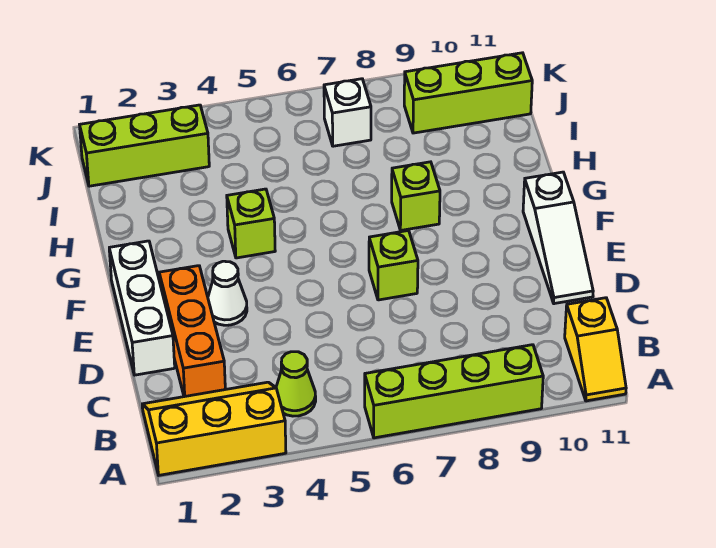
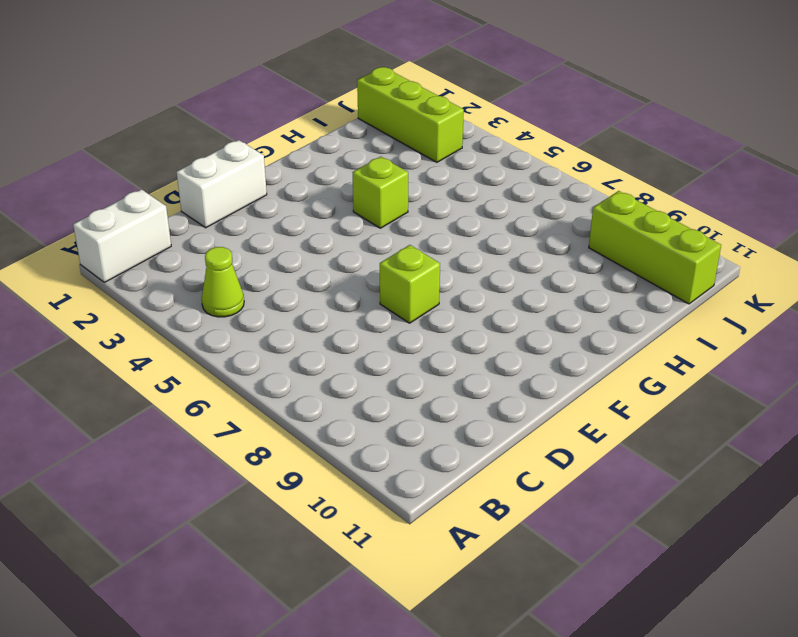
white 1x2 brick [73,189,171,282] -> yellow 2x3 slope [142,382,286,475]
white 1x2 brick [177,140,267,228] -> white 1x3 brick [109,241,175,375]
none -> lime 1x4 brick [365,345,543,438]
none -> yellow 1x2 slope [565,298,626,401]
none -> orange 1x3 brick [159,266,225,397]

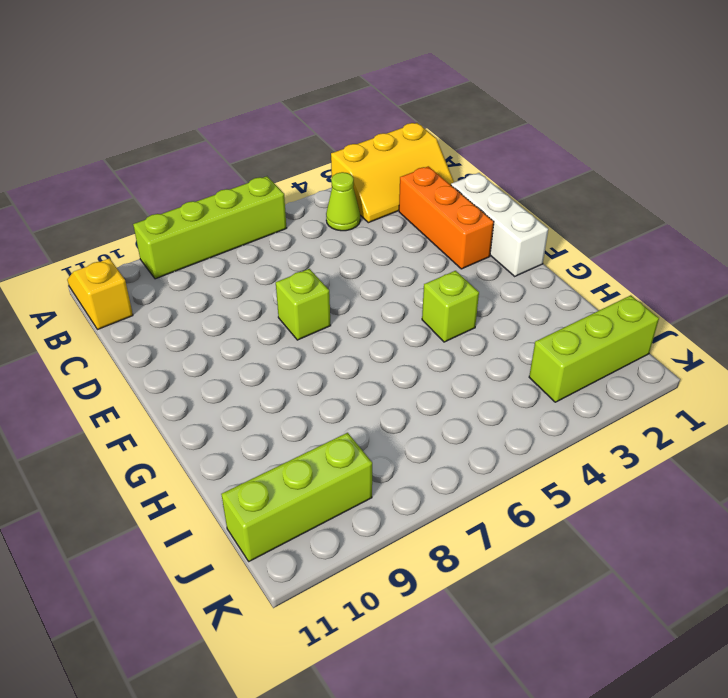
none -> white 1x3 slope [523,172,593,304]
none -> white 1x1 cone [208,261,247,325]
none -> lime 1x1 brick [392,162,440,230]

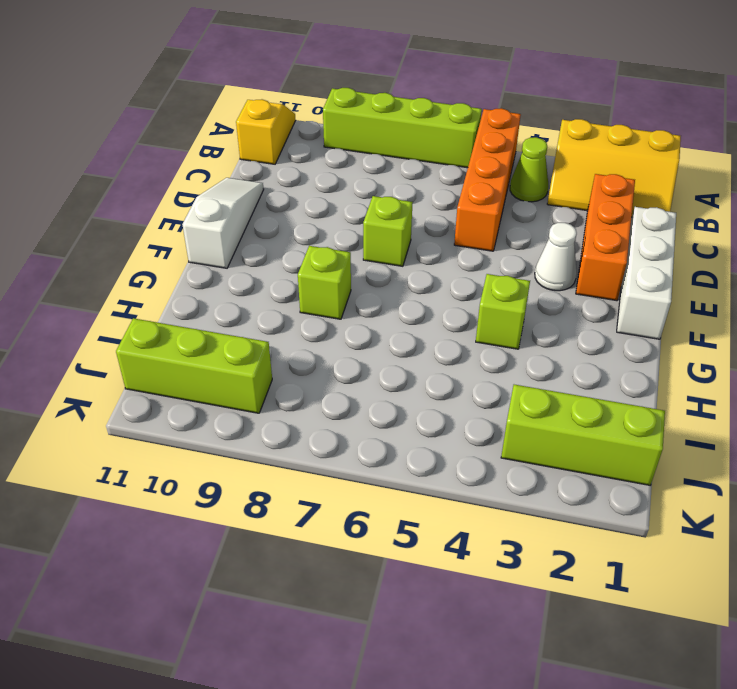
orange 1x4 brick [454,108,521,251] -> none
none -> white 1x1 brick [324,79,371,146]

